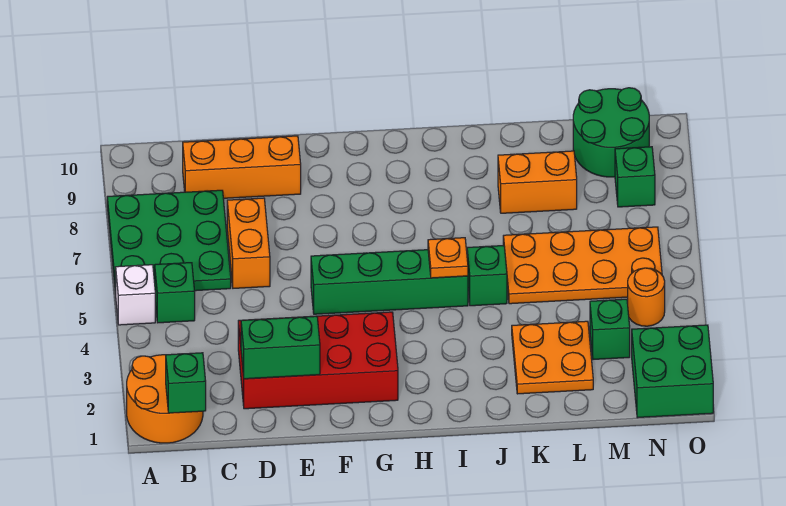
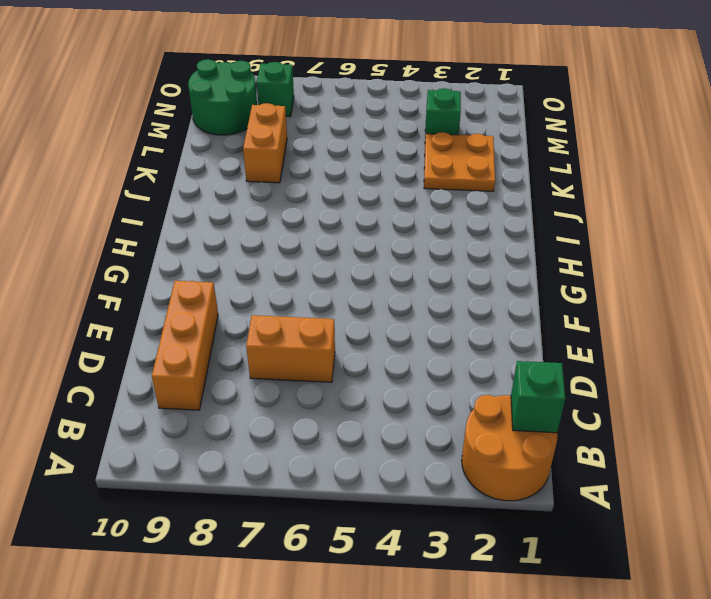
none -> white 1x1 brick [116,265,155,325]
none -> green 3x3 plate [107,190,231,294]
none -> green 1x1 brick [155,263,195,323]

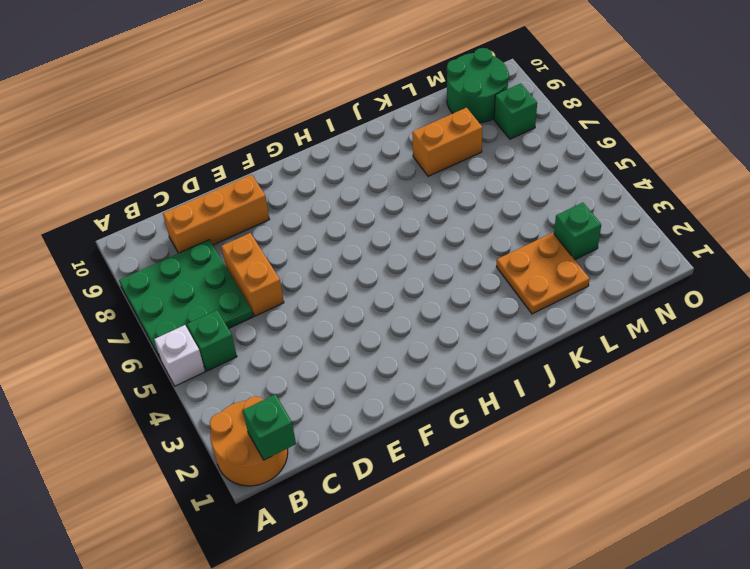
none -> red 2x4 brick [238,312,398,409]
none -> green 1x4 brick [311,250,468,314]
none -> green 1x1 brick [467,245,507,306]

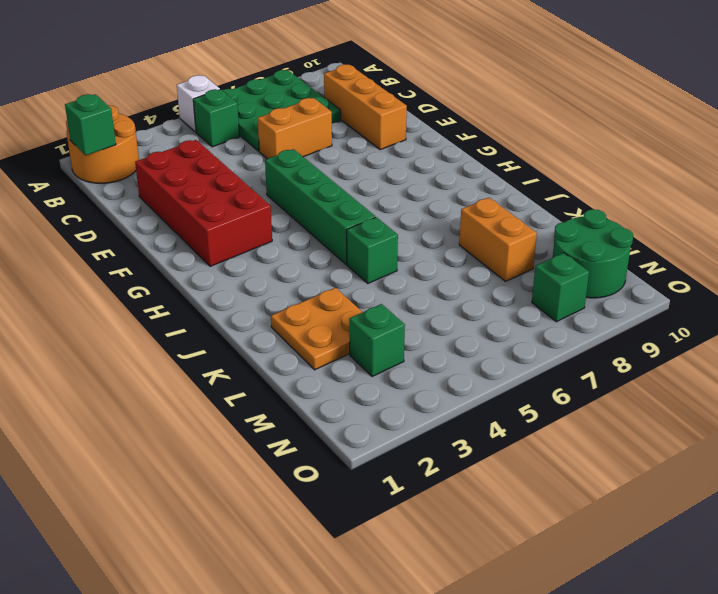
none -> orange 2x4 plate [503,227,662,304]
none -> green 2x2 brick [632,325,713,418]
none -> orange 1x1 round brick [628,268,665,326]

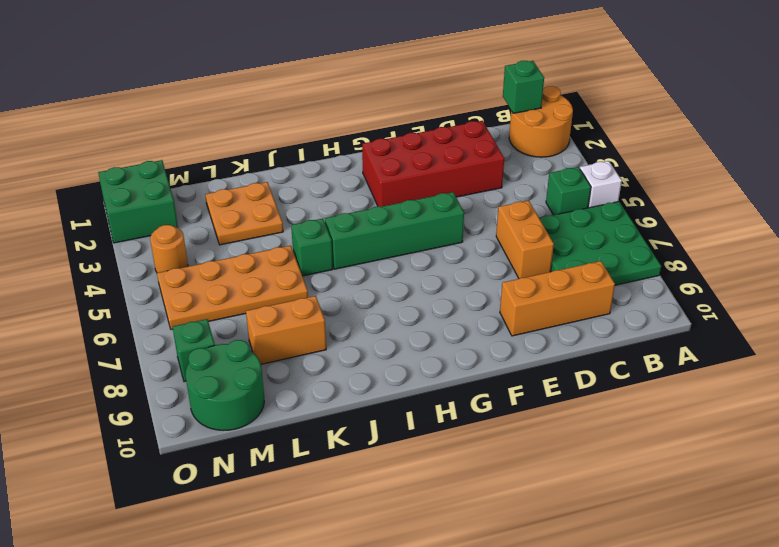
none -> green 1x1 brick [590,299,630,359]
none -> green 1x2 brick [241,316,320,379]
none -> orange 1x1 plate [428,238,468,278]

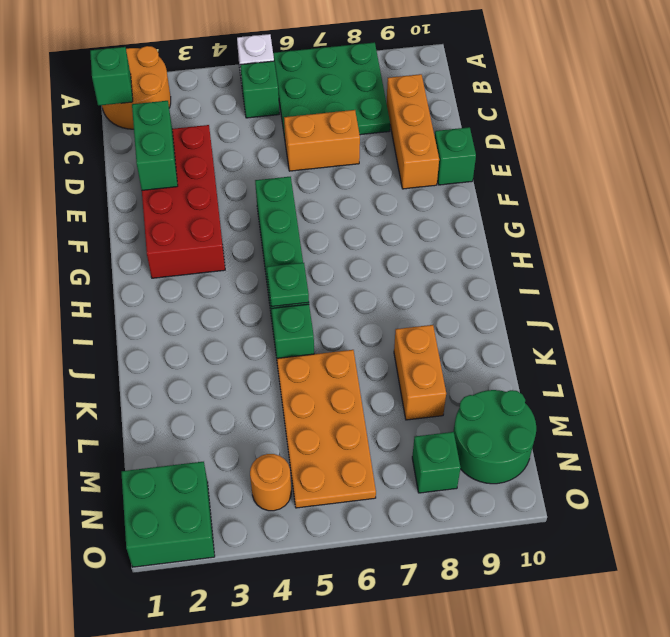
green 1x1 brick [435,127,476,185] -> green 1x1 brick moved to [590,299,630,359]
green 1x1 plate [267,263,309,307] -> orange 1x1 plate [428,238,468,278]
none -> orange 2x2 plate [512,321,593,394]

